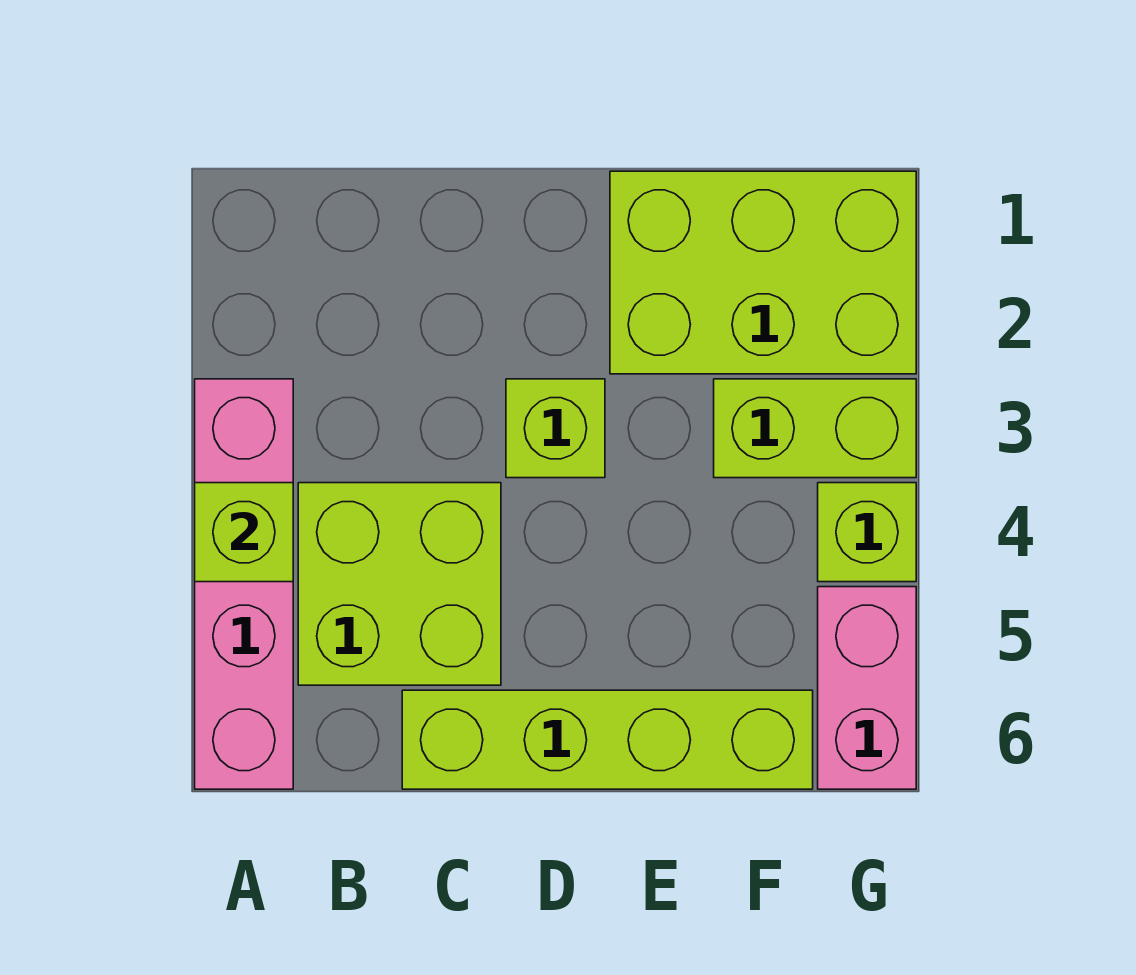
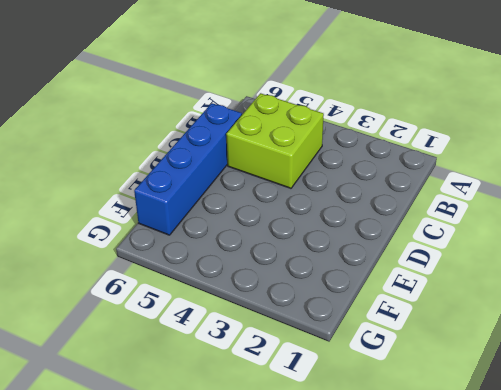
blue 1x4 brick [134,103,242,235] -> lime 1x4 brick [402,690,813,789]
none -> pink 1x4 brick [195,379,293,789]
none -> lime 1x1 brick [506,379,605,478]

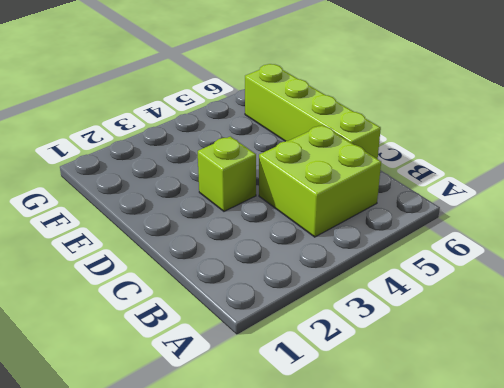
none -> pink 1x4 brick [195,379,293,789]
none -> lime 2x3 brick [610,171,916,374]

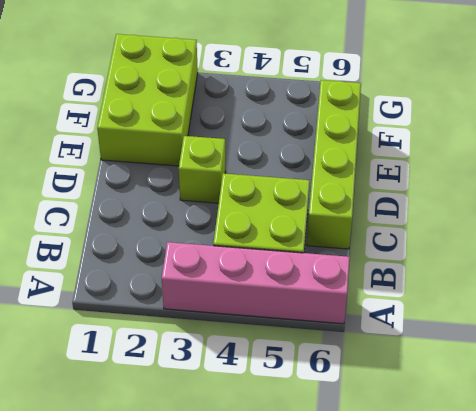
none -> lime 1x2 brick [714,379,916,478]
none -> lime 1x1 brick [818,483,916,582]

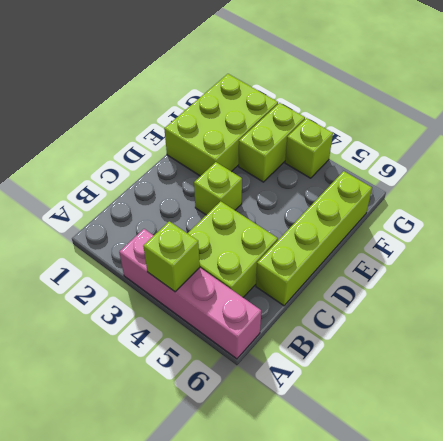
none -> pink 1x2 brick [818,587,916,789]

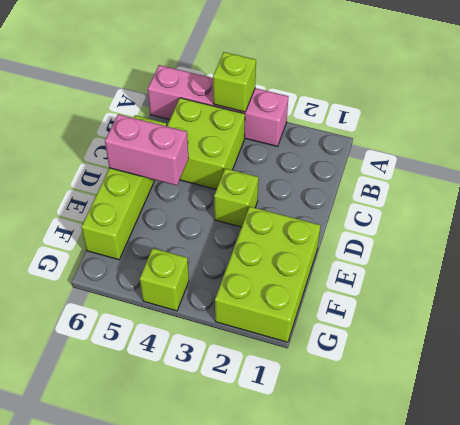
pink 1x2 brick [105,114,189,185] -> pink 1x2 brick moved to [818,587,916,789]
none -> lime 1x2 brick [714,379,916,478]

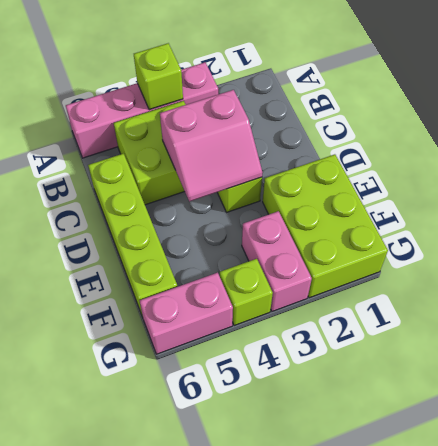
pink 2x2 slope [160,90,262,201] -> none
pink 1x2 brick [242,211,312,311] -> lime 1x2 brick [714,379,916,478]

